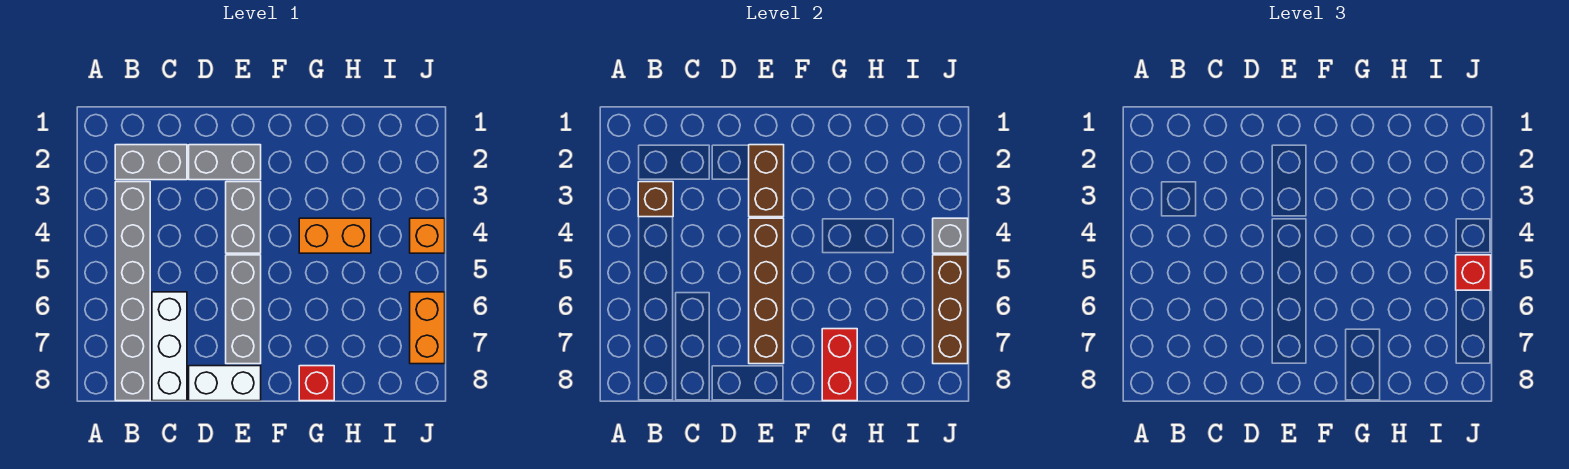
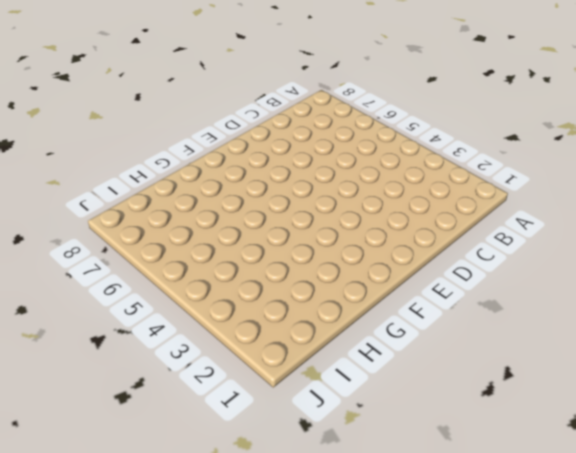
none -> grey 1x2 brick [115,145,187,180]
none -> grey 1x6 brick [115,182,150,401]
none -> white 1x3 brick [152,292,187,401]

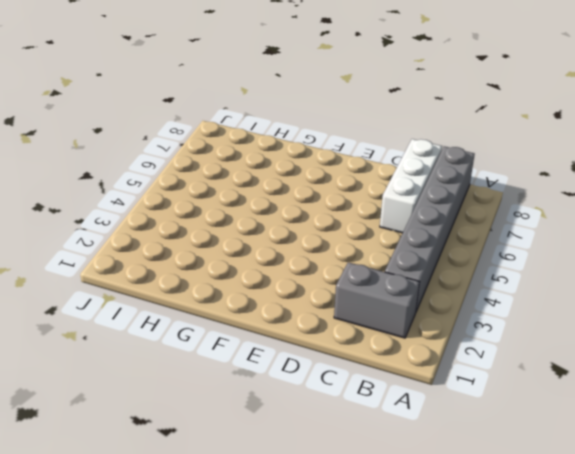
none -> grey 1x2 brick [189,145,261,180]
none -> white 1x2 brick [189,366,261,401]
none -> grey 1x2 brick [226,182,261,253]

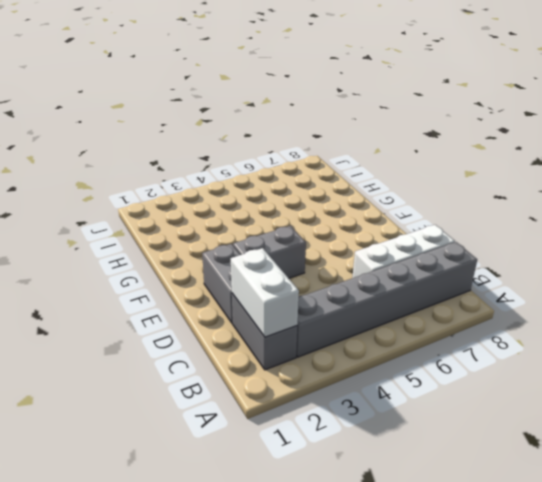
white 1x2 brick [231,248,299,337] -> white 1x2 brick moved to [189,366,261,401]
none -> grey 1x3 brick [226,255,261,364]
none -> orange 1x2 brick [299,218,371,253]
none -> red 1x1 brick [299,366,334,401]

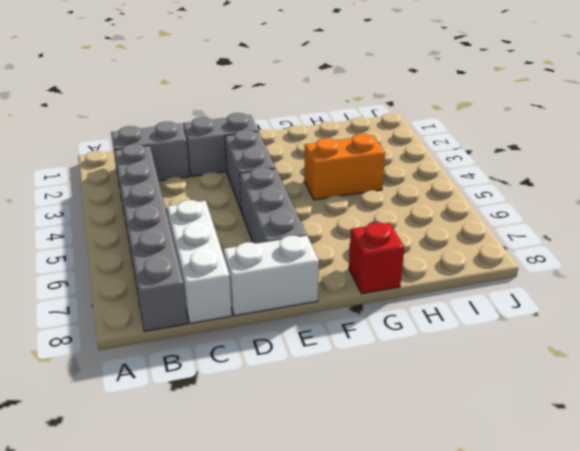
none -> orange 1x1 brick [410,218,445,253]
none -> orange 1x2 brick [410,292,445,364]
none -> brown 1x1 brick [638,182,673,217]

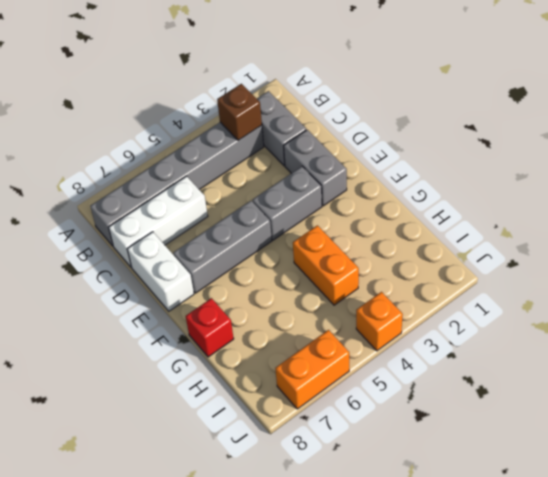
none -> brown 1x2 brick [749,145,784,217]
none -> brown 1x4 brick [749,218,784,364]
none -> red 1x2 brick [822,329,857,401]

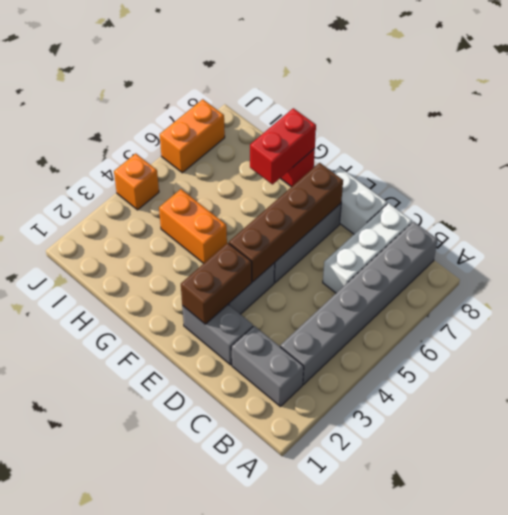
none -> brown 1x1 brick [638,182,673,217]
none -> grey 1x1 brick [933,218,968,253]
none -> brown 1x3 brick [933,255,968,364]

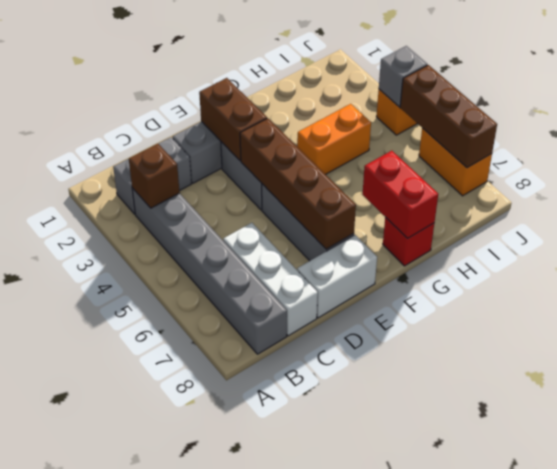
none -> red 1x1 brick [1456,255,1491,290]

